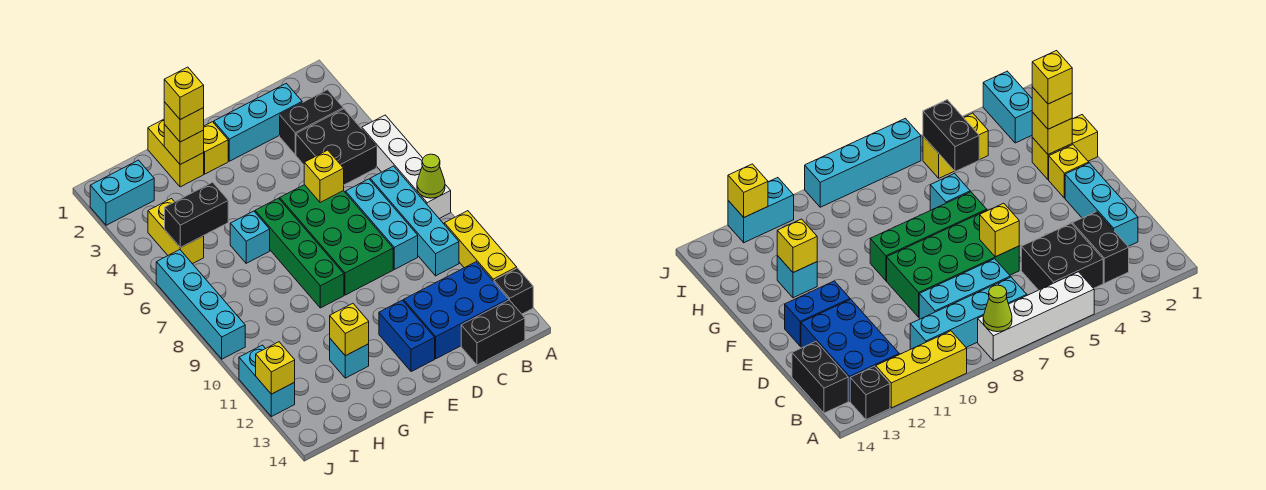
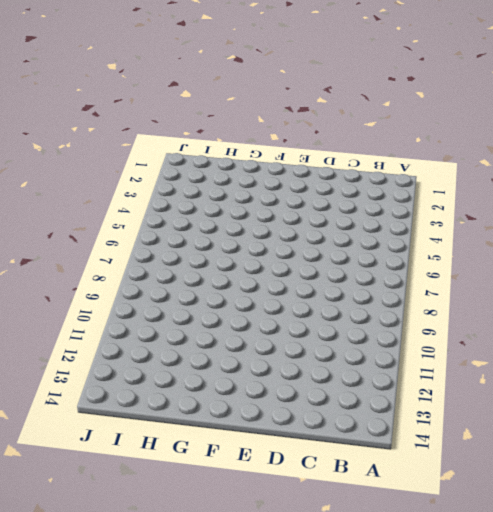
none -> white 1x4 brick [362,115,451,219]
none -> yellow 1x3 brick [444,211,517,281]
none -> black 1x1 brick [494,268,533,314]

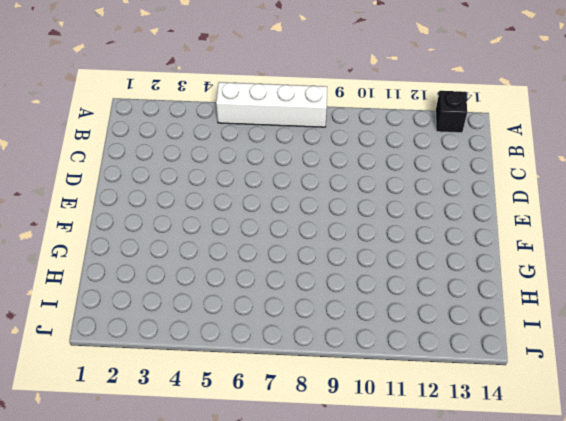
none -> yellow 1x3 brick [444,211,517,281]
none -> black 1x2 brick [280,90,343,155]
none -> black 2x2 brick [296,109,376,185]

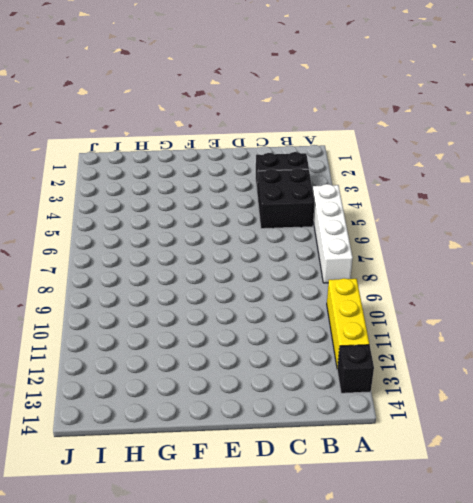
none -> cyan 1x4 brick [370,166,459,276]
none -> blue 2x3 brick [404,262,509,359]
none -> black 1x2 brick [461,300,525,365]

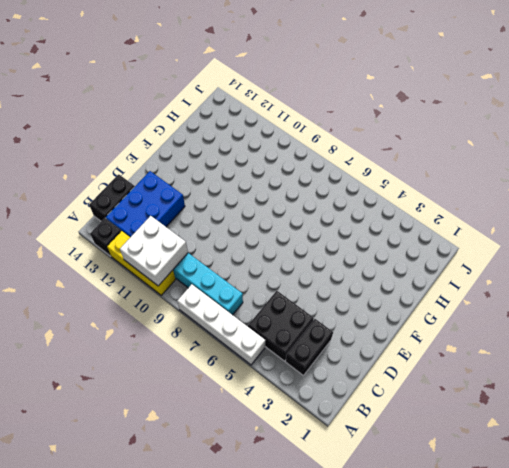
white 2x2 brick [120,216,188,286] -> none
none -> cyan 1x3 brick [214,83,302,161]
none -> cyan 1x3 brick [346,179,418,269]
none -> green 2x4 brick [280,185,393,295]

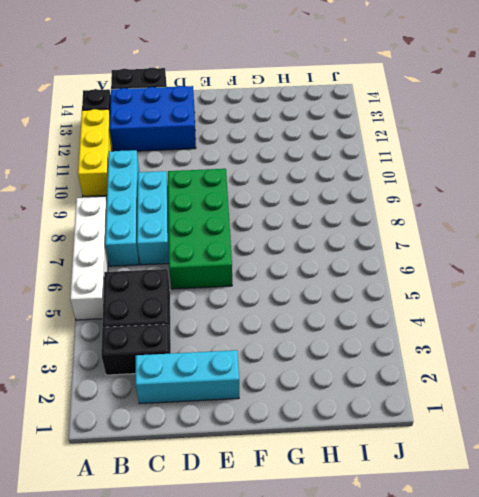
none -> blue 1x2 brick [379,300,435,372]
none -> yellow 1x1 brick [203,122,228,174]
none -> green 1x4 brick [255,198,344,308]

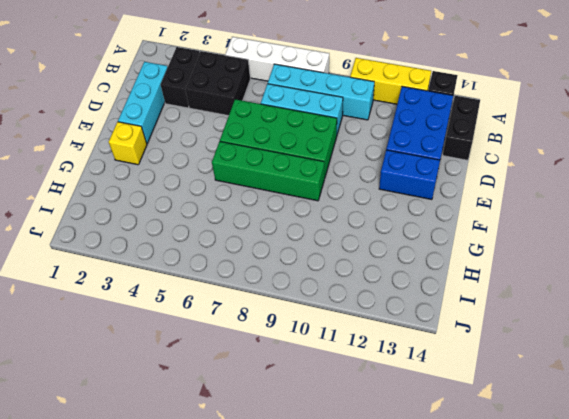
none -> yellow 1x2 brick [148,119,204,187]
none -> cyan 1x1 brick [230,211,270,263]
none -> cyan 1x1 brick [330,339,369,378]

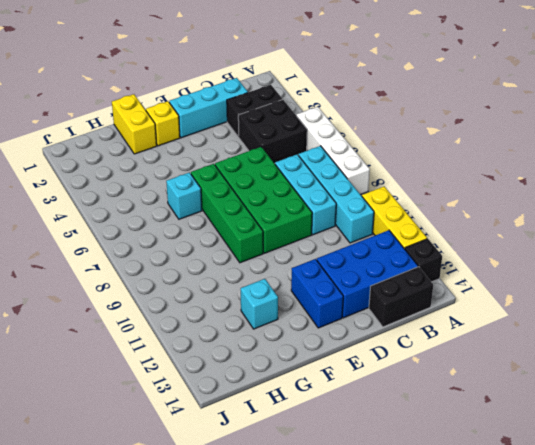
none -> cyan 1x2 brick [90,160,154,225]
none -> yellow 1x2 brick [148,199,204,264]
none -> cyan 1x4 brick [156,250,245,359]

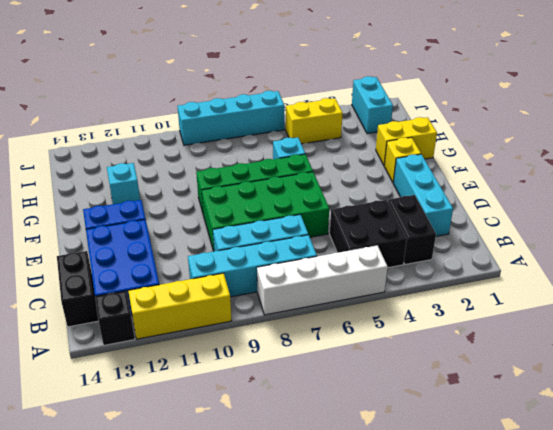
none -> cyan 1x2 brick [239,345,295,417]
none -> lime 1x1 cone [417,154,445,198]
none -> yellow 1x1 brick [304,150,344,203]

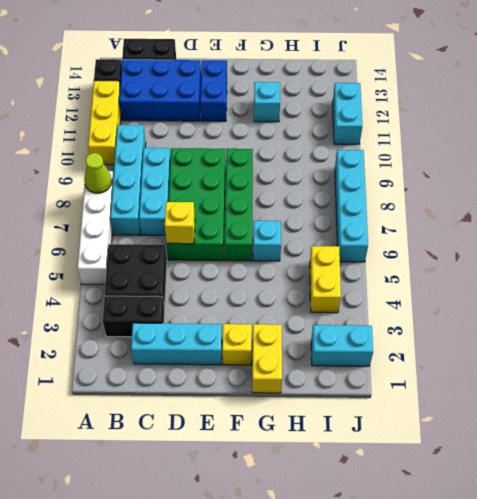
none -> yellow 1x1 brick [164,124,204,165]
none -> yellow 1x1 brick [330,303,369,356]
none -> black 1x2 brick [165,182,228,248]

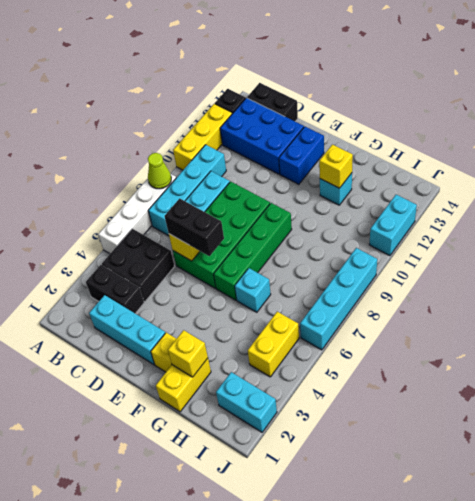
black 1x2 brick [165,198,224,256] -> black 1x2 brick moved to [165,182,228,248]
none -> yellow 1x1 brick [256,342,295,394]
none -> yellow 1x1 brick [164,102,204,142]
none -> yellow 1x1 brick [164,67,204,120]

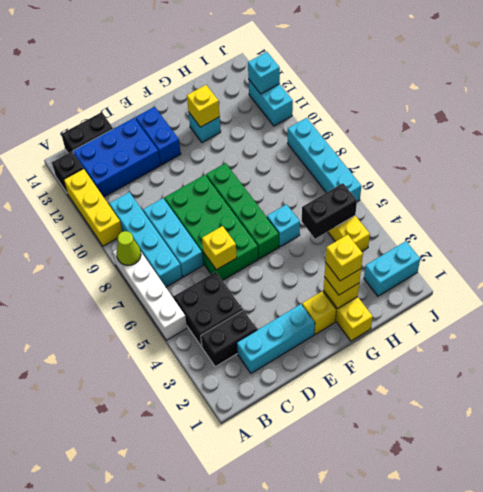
cyan 1x1 brick [248,52,280,94] -> yellow 1x1 brick [256,342,295,394]

